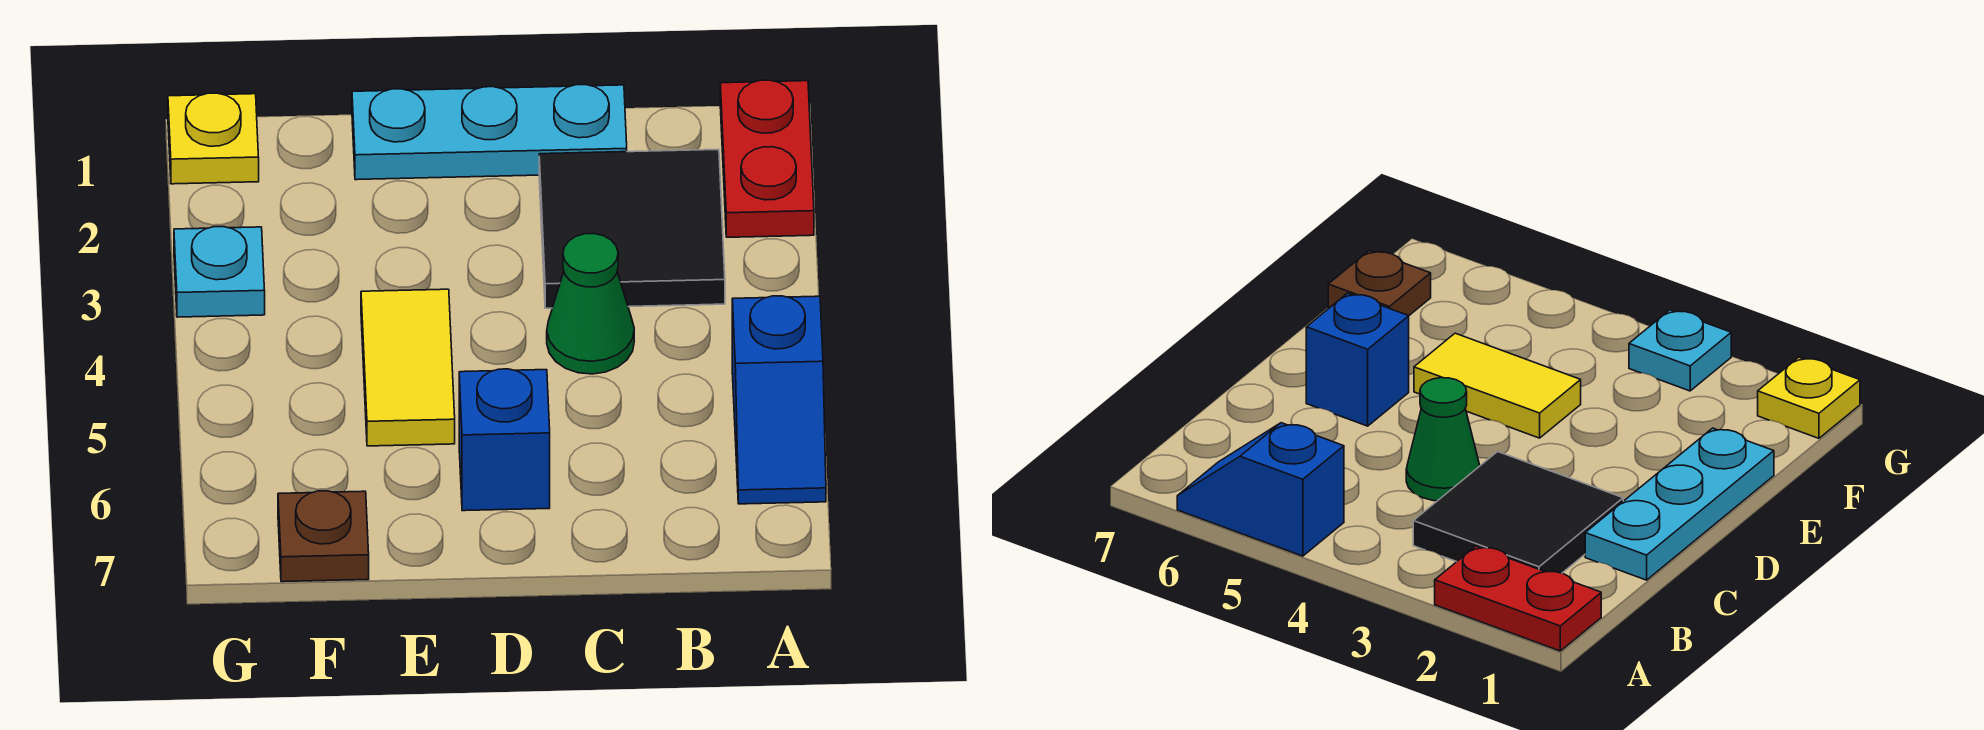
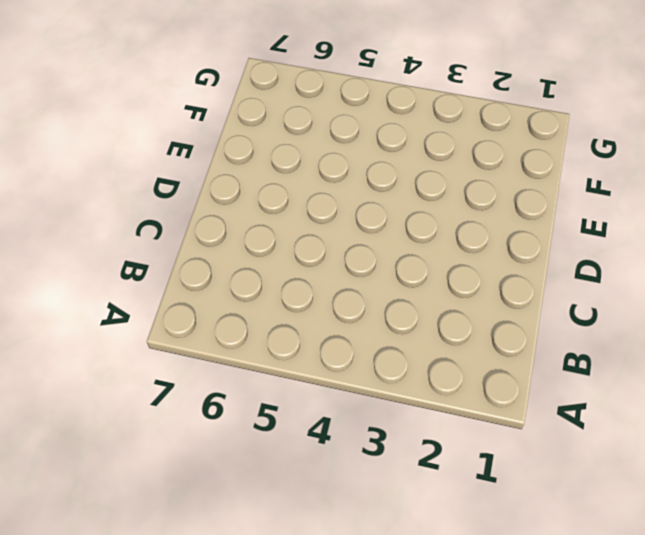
none -> red 1x2 plate [720,80,814,237]
none -> blue 1x2 slope [732,296,826,504]

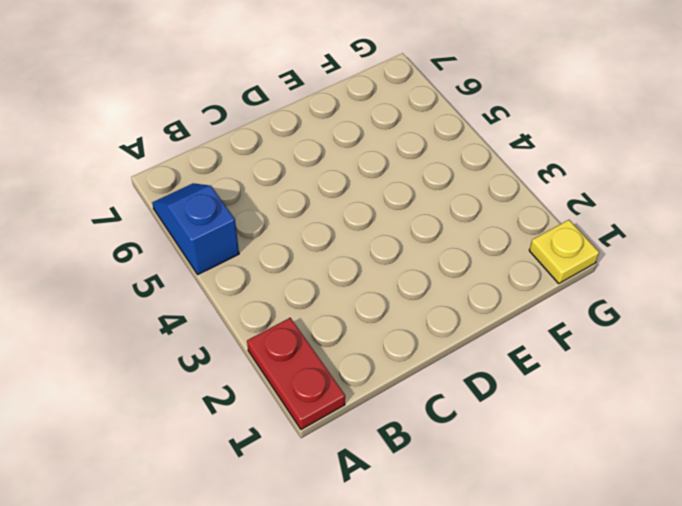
none -> black 2x2 tile [539,150,725,308]
none -> cyan 1x3 plate [352,85,627,180]

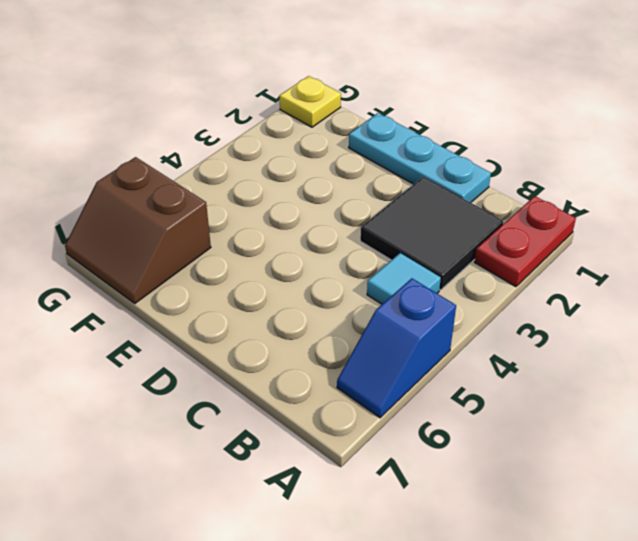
cyan 1x1 tile [367,253,441,304] -> none
brown 2x2 slope [65,157,211,303] -> brown 1x1 plate [278,491,369,582]
none -> green 1x1 cone [547,234,634,374]
none -> blue 1x1 brick [459,369,550,511]

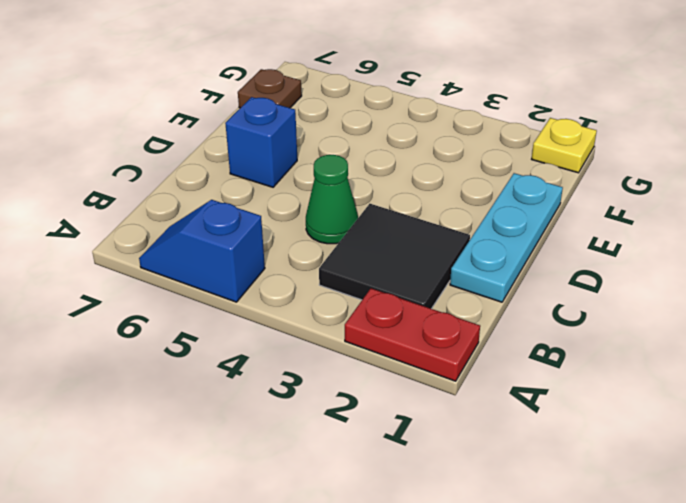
none -> yellow 1x2 tile [361,289,455,446]
none -> cyan 1x1 plate [174,227,265,317]

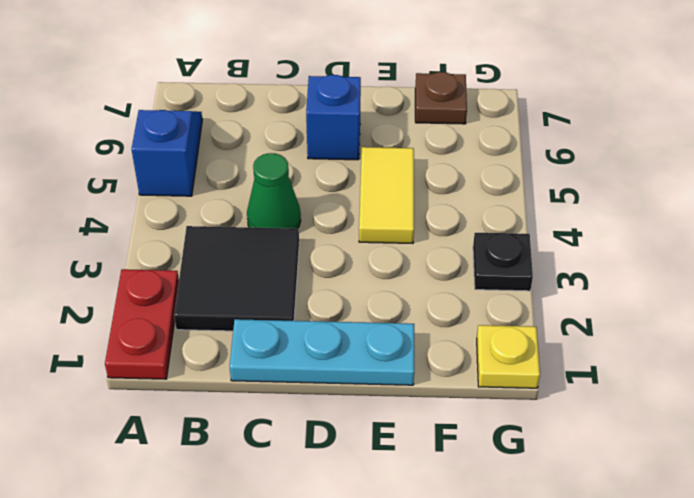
black 1x1 plate [473,233,533,291] -> cyan 1x1 plate [174,227,265,317]

